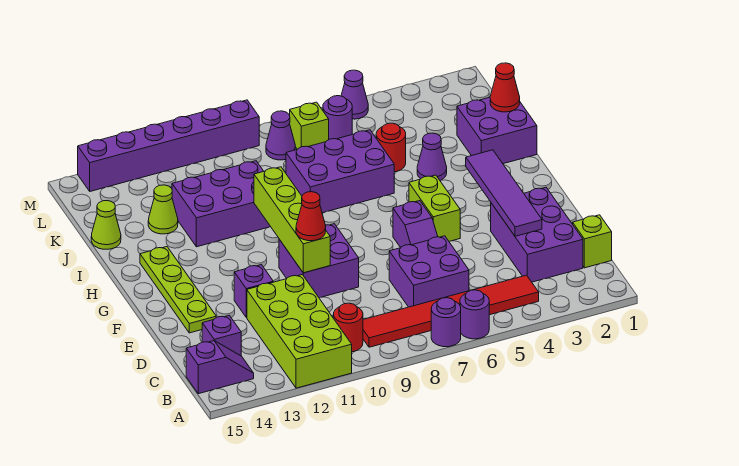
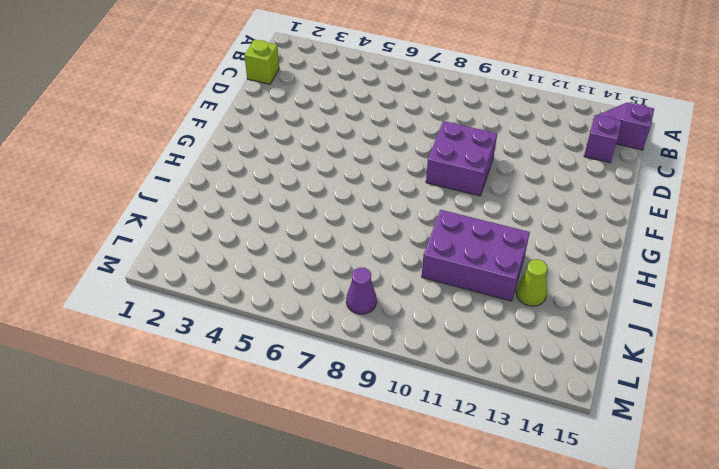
none -> purple 1x1 round brick [460,290,489,339]
none -> purple 1x1 round brick [431,298,461,347]
none -> lime 2x4 brick [247,275,352,388]
none -> red 1x6 tile [363,275,539,347]

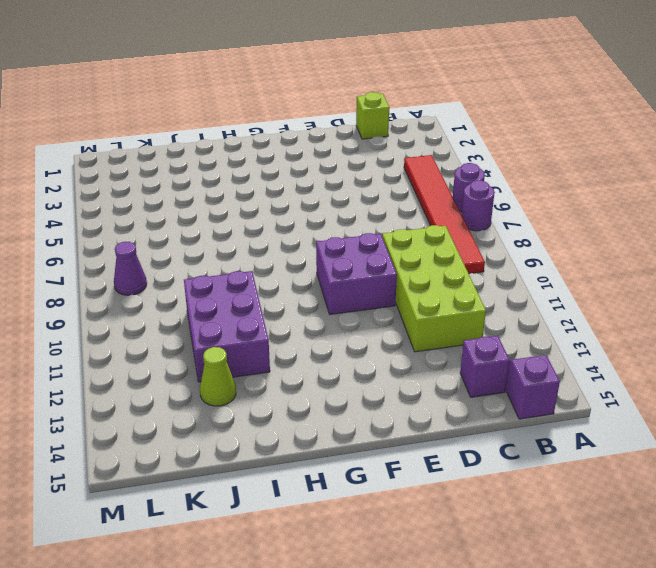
lime 2x4 brick [382,225,486,352] -> lime 2x4 brick turned to [247,275,352,388]
none -> red 1x1 round brick [333,303,363,352]
none -> purple 2x3 brick [491,187,583,282]
none -> purple 2x2 brick [389,236,469,307]
none -> purple 1x2 slope [393,201,438,248]

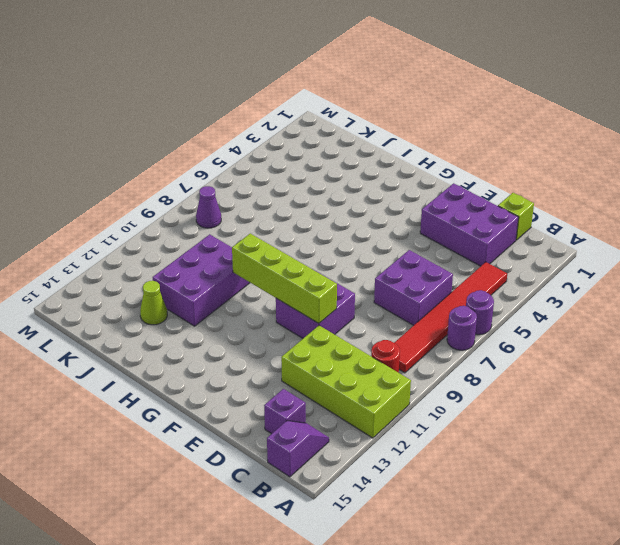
none -> purple 1x2 slope [393,201,438,248]
none -> purple 1x1 brick [234,265,273,317]
none -> lime 1x4 plate [140,247,216,333]
none -> lime 1x2 brick [409,175,460,241]

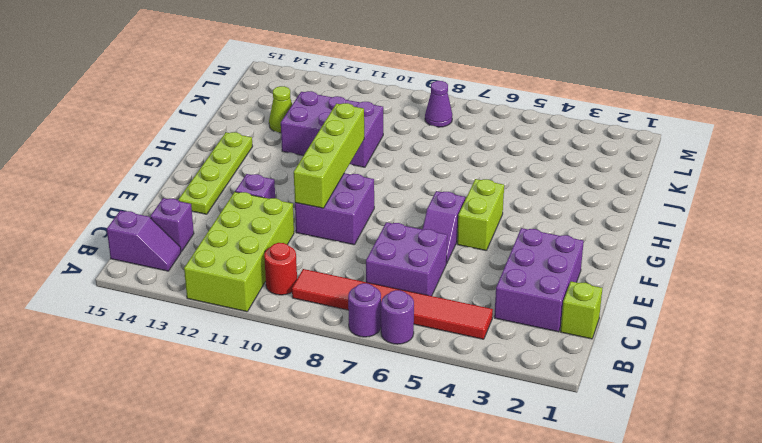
none -> purple 2x2 brick [457,97,537,164]
none -> purple 1x1 cone [417,133,447,180]
none -> purple 2x3 brick [286,130,394,213]
none -> red 1x1 round brick [376,123,406,172]

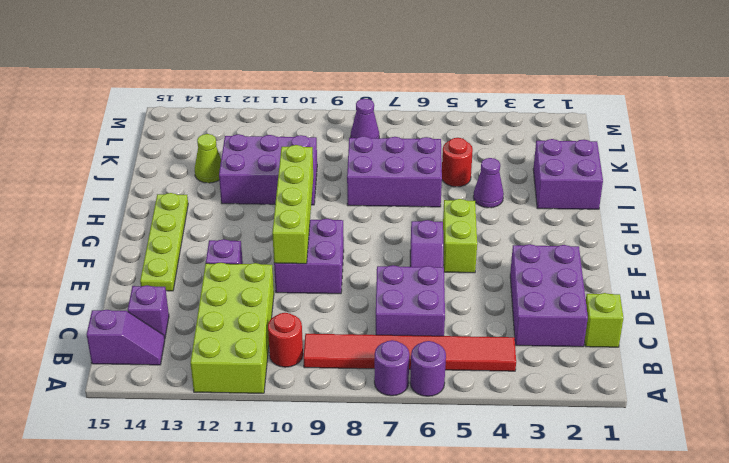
none -> lime 1x1 cone [91,201,121,249]
none -> purple 1x1 round brick [323,96,352,139]
none -> lime 1x1 brick [290,102,329,149]
none -> purple 1x1 cone [341,70,368,119]

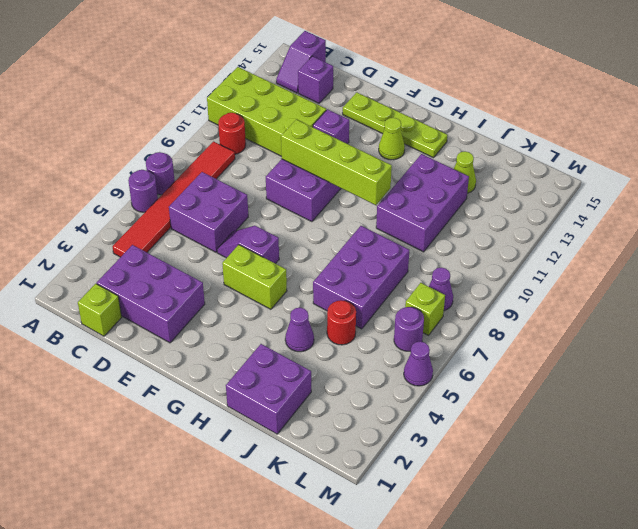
lime 1x1 cone [379,118,405,160] -> lime 1x1 cone moved to [91,201,121,249]
none -> purple 1x6 brick [78,100,259,191]
none -> purple 1x4 tile [466,150,542,236]
none -> red 1x1 cone [490,63,520,112]
none -> red 1x1 cone [296,192,326,241]

